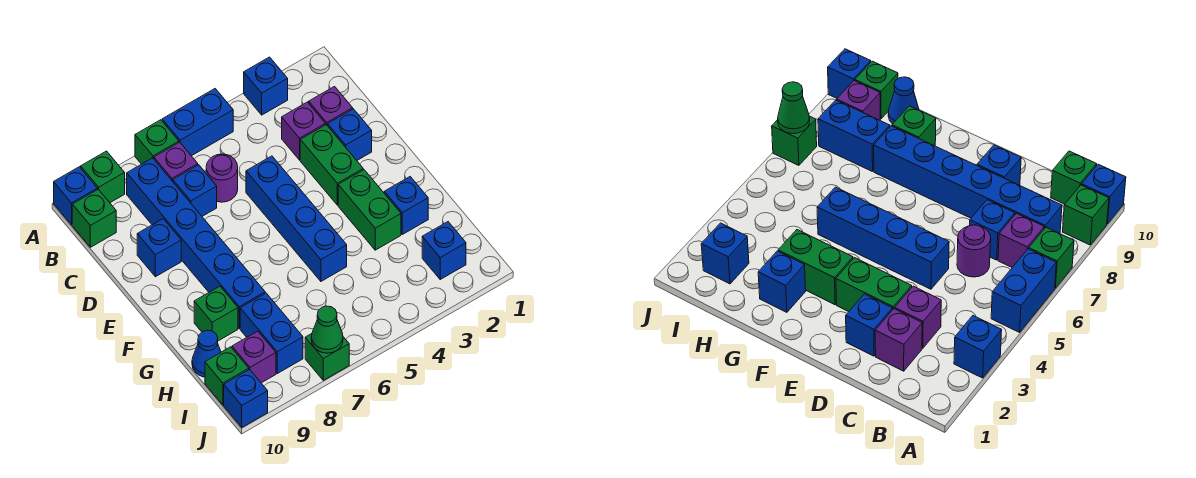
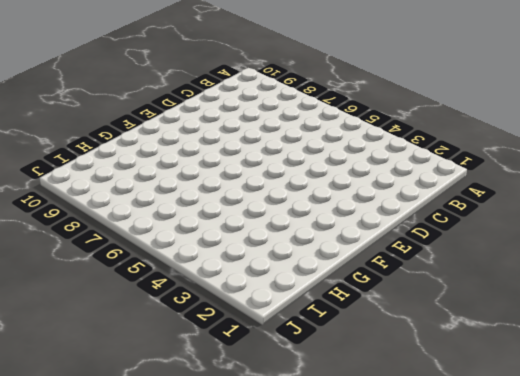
none -> blue 1x1 brick [244,57,288,115]
none -> blue 1x2 brick [162,89,233,156]
none -> green 1x1 brick [135,120,179,164]

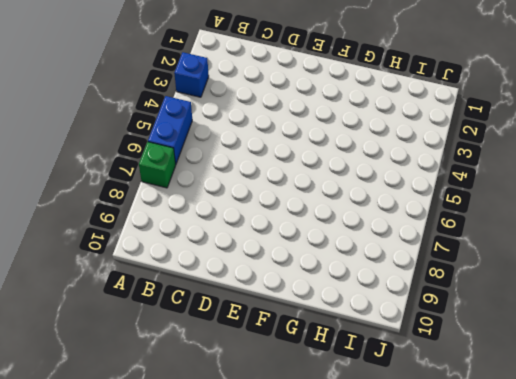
none -> green 1x1 brick [81,151,125,203]
none -> blue 1x1 brick [54,167,97,225]
none -> purple 1x1 brick [154,142,198,181]

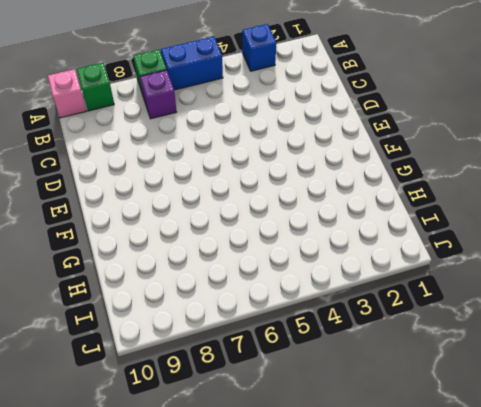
pink 1x1 brick [48,69,86,118] -> blue 1x1 brick [54,167,97,225]
none -> blue 1x6 brick [127,158,265,329]
none -> green 1x1 brick [72,189,116,247]
none -> purple 1x1 brick [309,87,353,126]

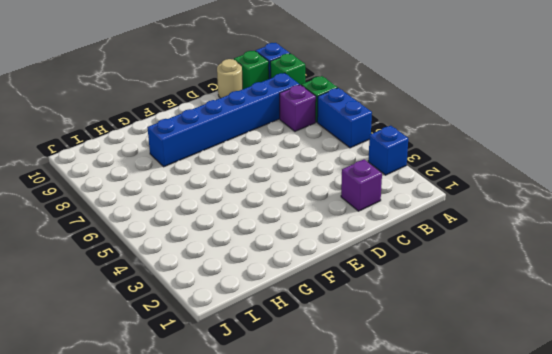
tan 1x1 round brick [217,59,243,98] -> none
none -> purple 1x1 brick [282,102,325,160]
none -> purple 1x1 round brick [206,154,238,202]
none -> blue 1x1 brick [173,165,217,216]

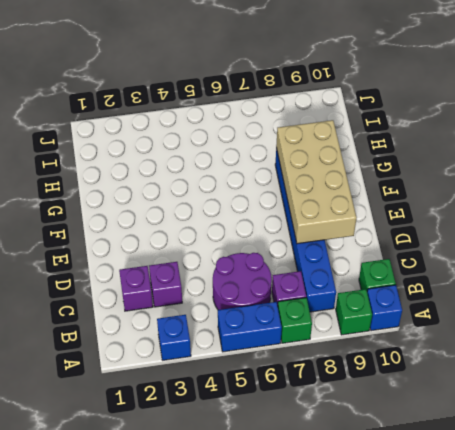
purple 2x2 round brick [213,253,272,310] -> purple 1x1 round brick [206,154,238,202]
tan 2x4 brick [276,120,357,244] -> none
none -> blue 1x1 brick [173,165,217,216]
none -> blue 1x1 brick [328,109,372,160]
none -> green 1x2 brick [300,125,363,205]

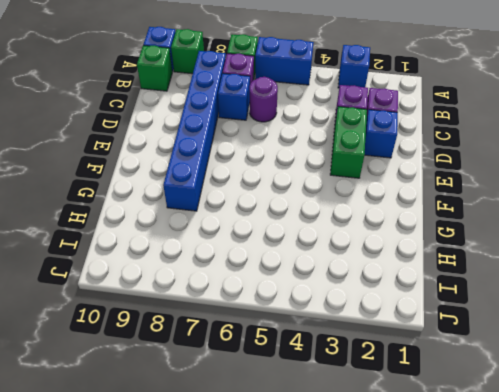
none -> blue 1x4 brick [246,156,347,281]
none -> blue 1x1 brick [137,219,181,277]
none -> green 1x2 brick [338,170,401,250]

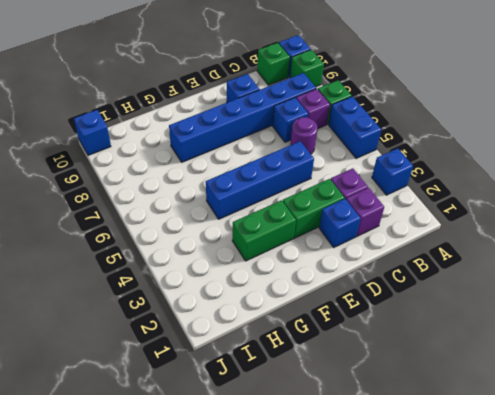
none -> blue 1x1 brick [384,177,428,234]
none -> green 1x1 brick [194,286,238,341]
none -> blue 1x2 brick [240,293,303,373]

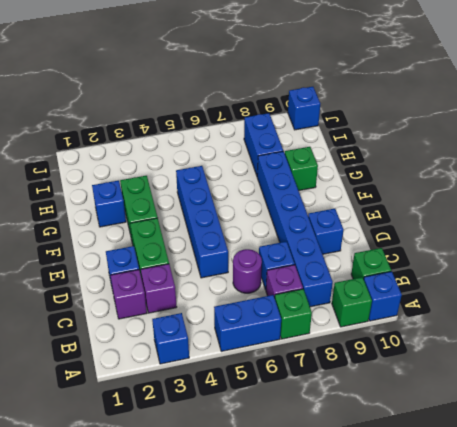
none -> blue 1x1 cone [192,330,221,377]
none -> blue 1x1 brick [422,222,466,279]
none -> purple 1x1 brick [232,331,276,383]

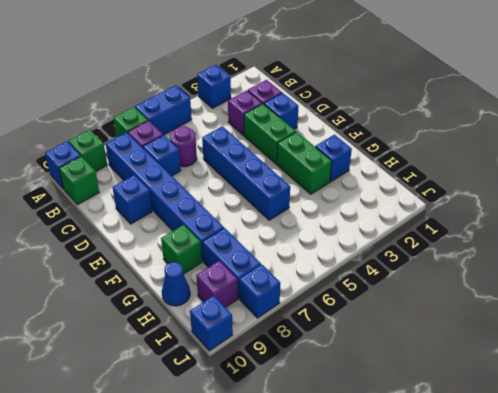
blue 1x1 brick [239,264,280,318] -> blue 1x1 brick moved to [422,222,466,279]
none -> green 1x1 brick [205,347,249,405]
none -> green 1x1 brick [305,334,349,380]
none -> green 1x1 cone [311,306,343,353]

